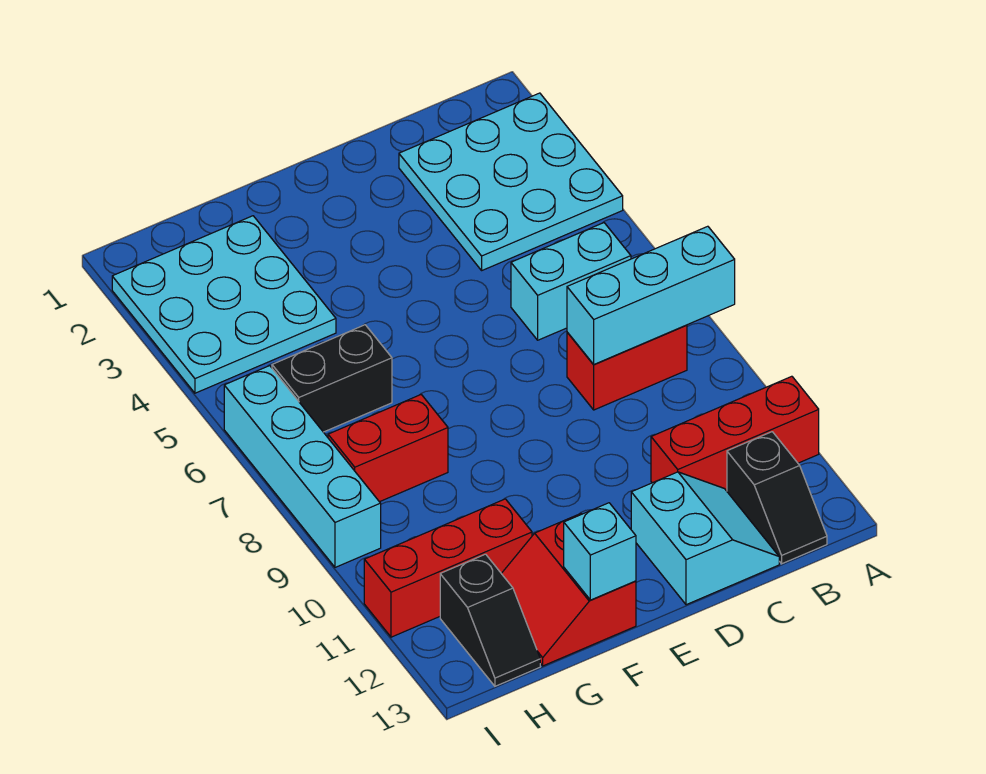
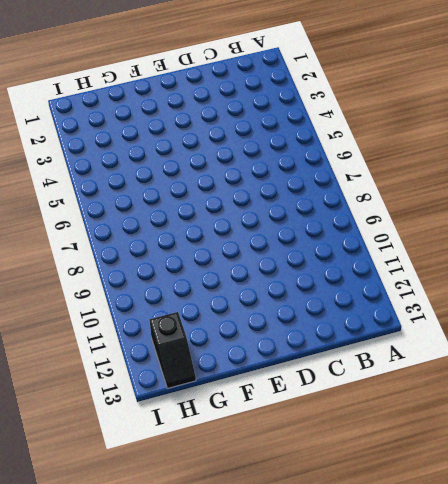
none -> cyan 3x3 plate [399,93,623,270]
none -> red 1x3 brick [651,376,819,491]
none -> cyan 1x2 brick [511,223,631,340]

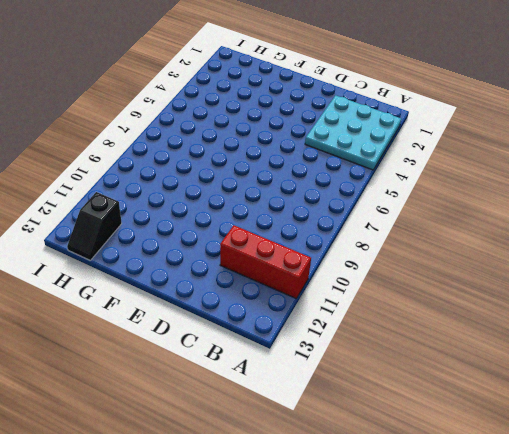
none -> cyan 1x2 brick [511,223,631,340]
none -> red 1x2 brick [567,325,687,410]
none -> black 1x2 slope [727,432,827,564]

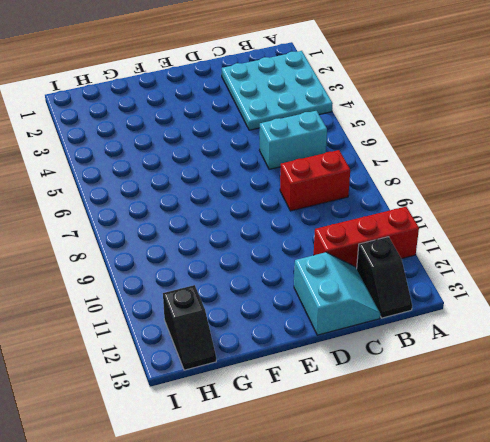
none -> red 2x2 slope [501,514,636,666]
none -> cyan 3x3 plate [112,216,336,393]
none -> black 1x2 brick [272,325,392,432]

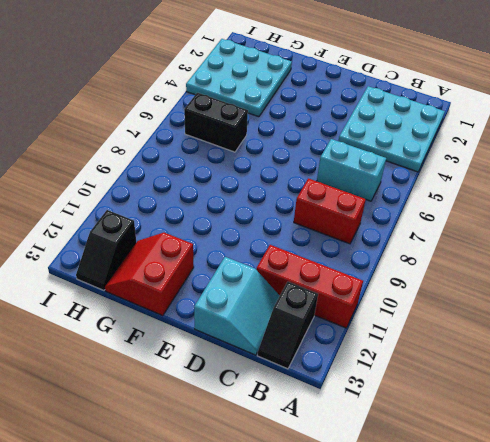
none -> red 1x2 brick [328,395,448,502]
none -> red 1x3 brick [364,499,532,637]
none -> cyan 1x4 brick [224,366,381,567]

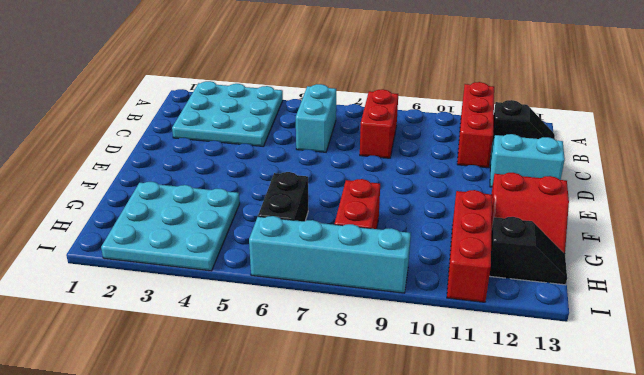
none -> cyan 1x3 brick [567,226,735,365]
none -> cyan 1x1 brick [564,503,636,600]

